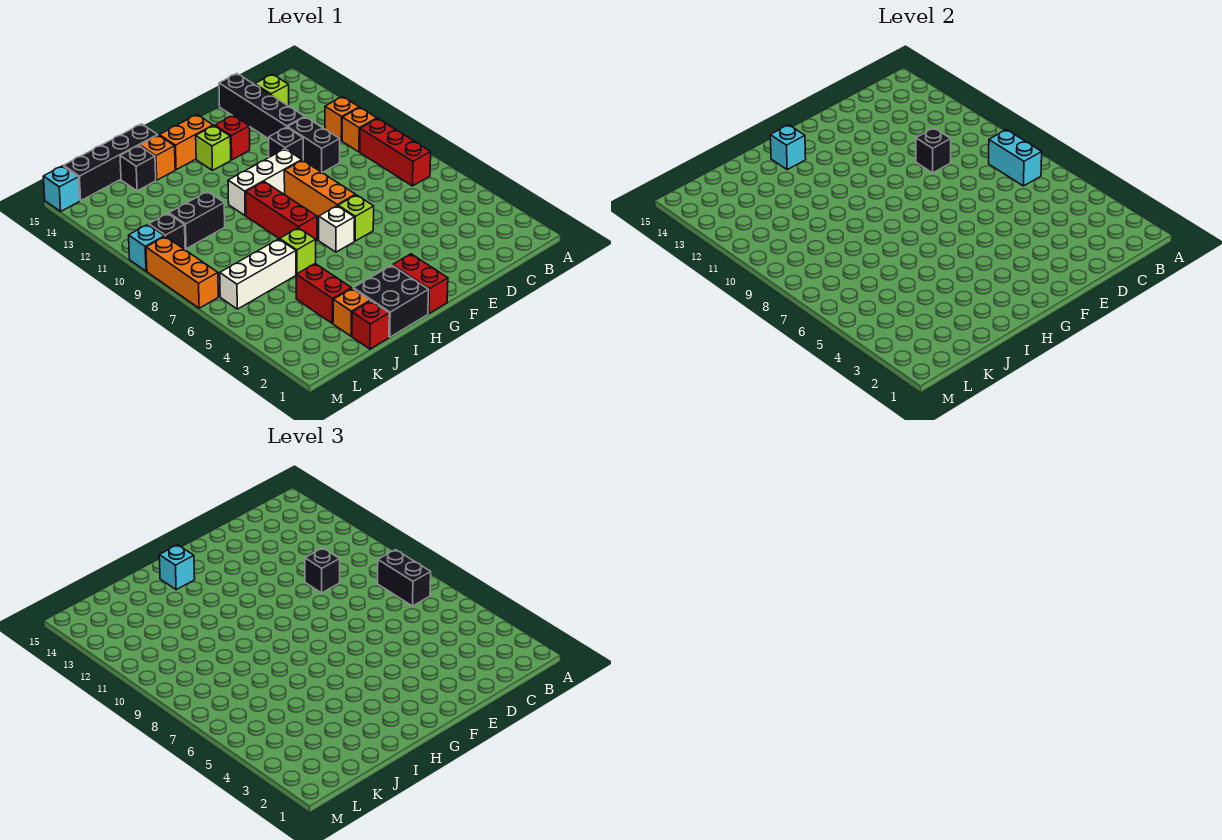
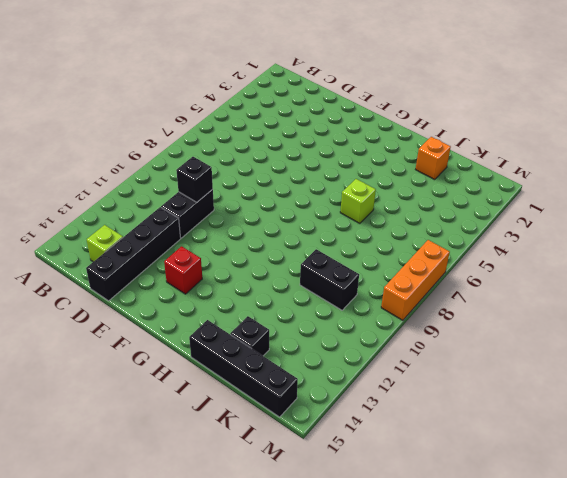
none -> red 1x3 brick [360,119,431,186]
none -> orange 1x1 brick [342,108,377,152]
none -> orange 1x1 brick [325,97,359,141]
none -> black 1x1 brick [269,127,303,160]

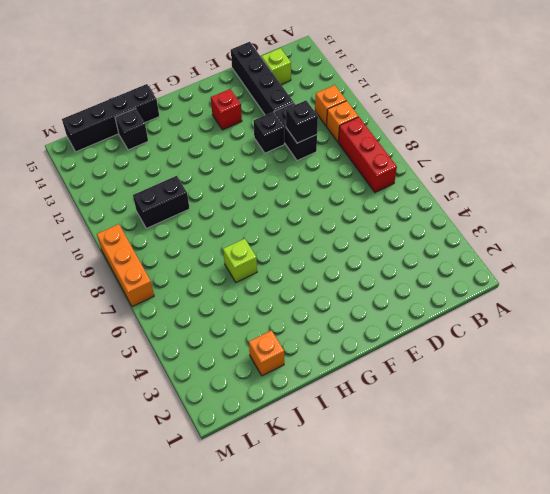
none -> lime 1x1 brick [338,195,374,241]
none -> orange 1x3 brick [284,160,356,217]
none -> white 1x3 brick [228,149,302,216]
none -> red 1x2 brick [393,254,448,314]

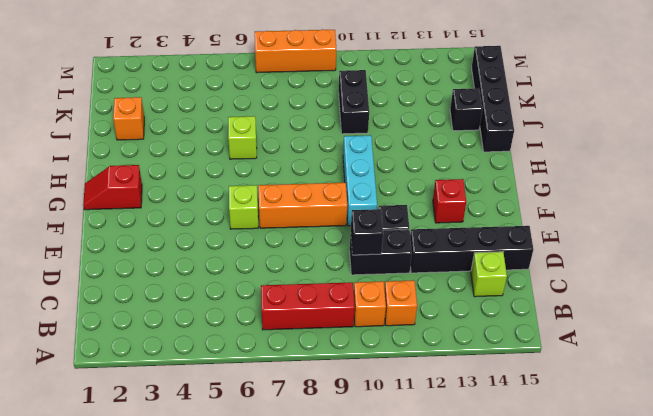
cyan 1x3 brick [343,135,377,226] -> white 1x3 brick [228,149,302,216]
red 1x2 slope [83,165,142,210] -> red 1x2 brick [393,254,448,314]
none -> white 1x1 brick [319,206,355,252]
none -> lime 1x1 brick [196,126,231,170]
none -> orange 1x2 brick [159,115,213,170]
none -> black 2x2 brick [353,265,429,337]

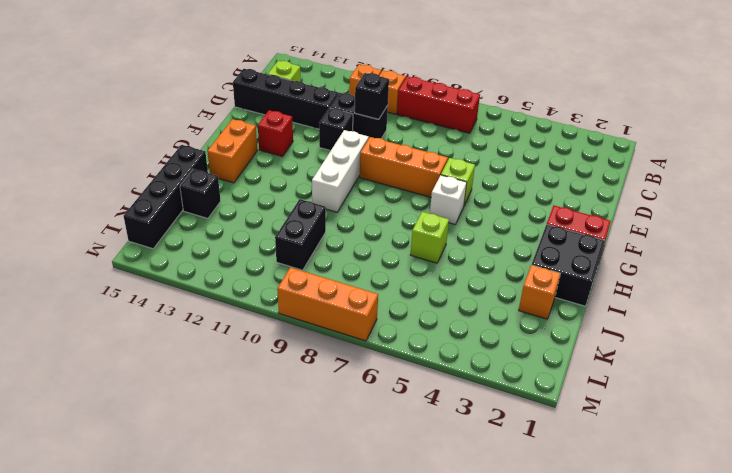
none -> lime 1x1 brick [196,126,231,170]
none -> red 1x3 brick [246,182,317,241]
none -> orange 1x1 brick [140,135,175,180]
none -> red 1x1 brick [352,301,389,349]

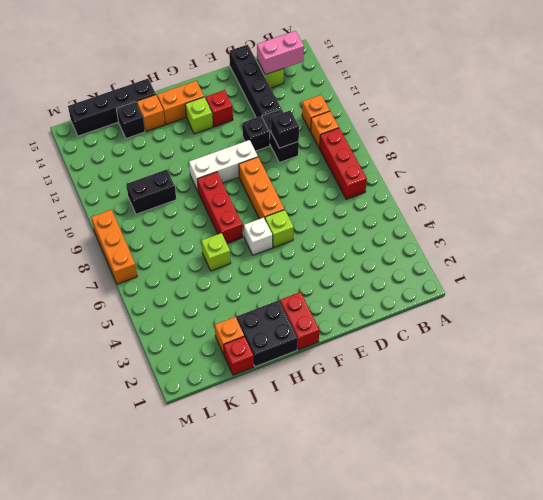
pink 1x2 brick [257,31,304,75] -> none
none -> red 1x2 brick [296,263,351,324]
none -> white 1x3 brick [220,239,296,309]
none -> black 1x1 brick [149,213,185,249]
none -> cyan 1x1 brick [129,225,165,271]

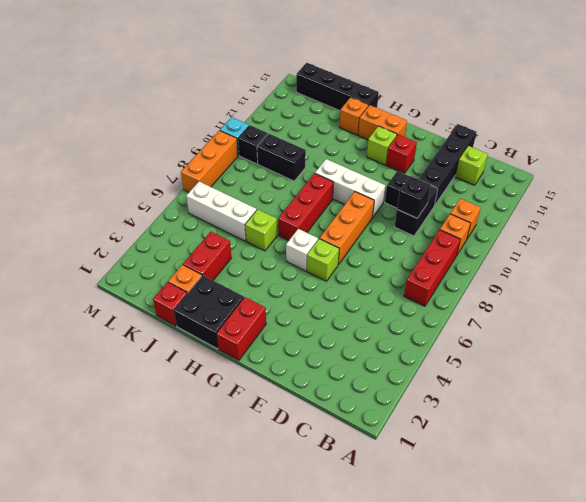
none -> black 1x1 brick [120,146,156,191]
none -> cyan 1x1 brick [43,166,80,211]
none -> cyan 1x2 brick [989,130,1042,186]
none -> cyan 1x1 brick [770,125,806,170]

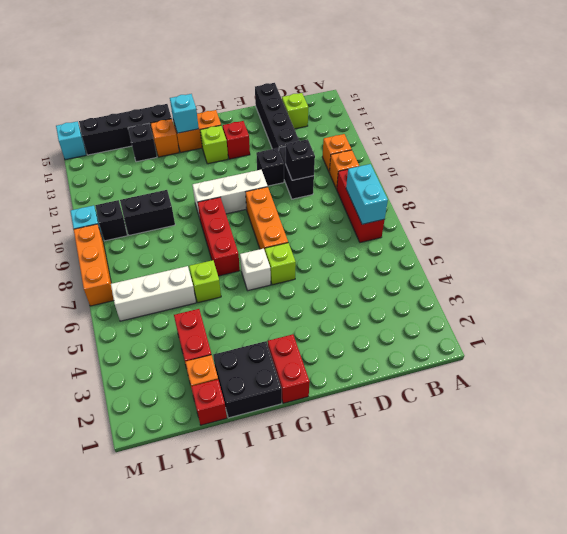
none -> black 1x2 brick [378,550,431,606]
none -> black 1x1 brick [305,548,340,593]
none -> cyan 1x1 brick [159,545,195,590]

